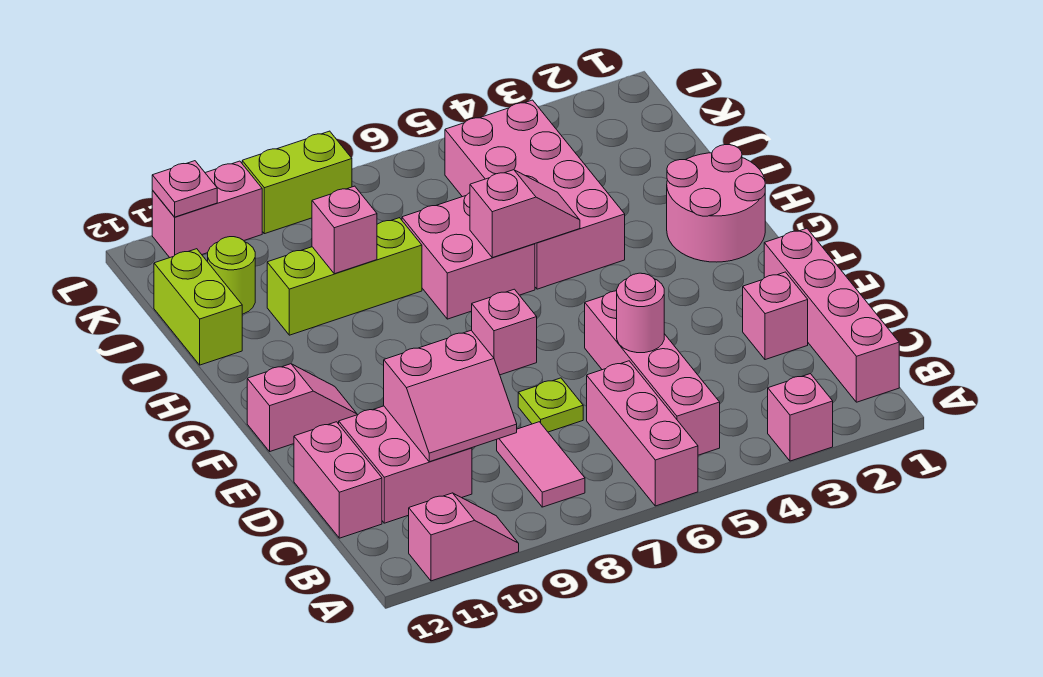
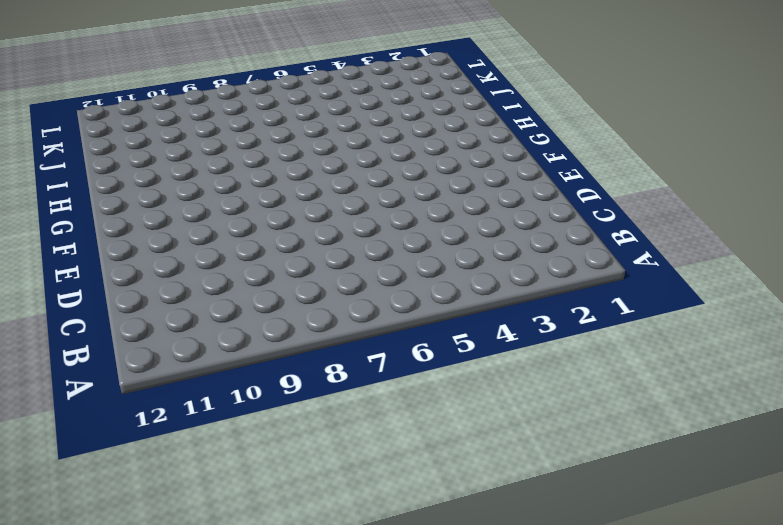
none -> pink 1x1 brick [768,374,833,461]
none -> pink 1x3 brick [587,361,698,506]
none -> pink 1x2 slope [409,493,519,581]

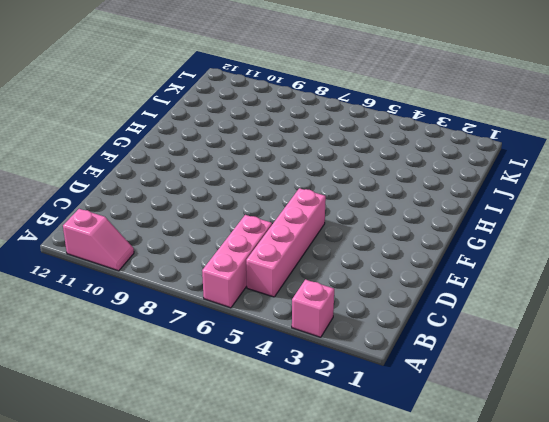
none -> pink 1x4 brick [764,228,899,402]
none -> pink 1x2 tile [497,422,585,507]
none -> pink 2x2 brick [339,406,472,523]

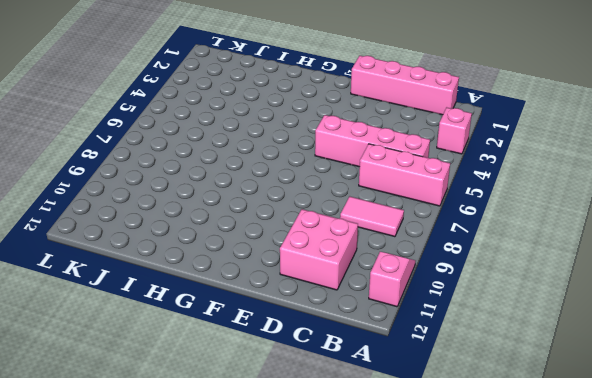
none -> pink 1x2 brick [294,422,382,538]
none -> pink 1x1 brick [743,272,808,360]
none -> lime 1x1 plate [518,378,583,432]

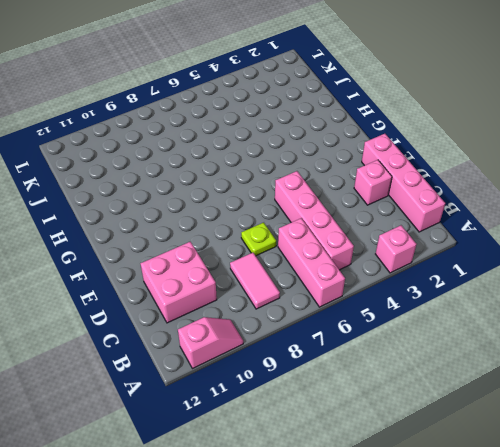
none -> pink 1x2 brick [294,422,382,538]
none -> pink 1x1 brick [472,289,537,375]
none -> pink 1x2 slope [247,364,357,451]

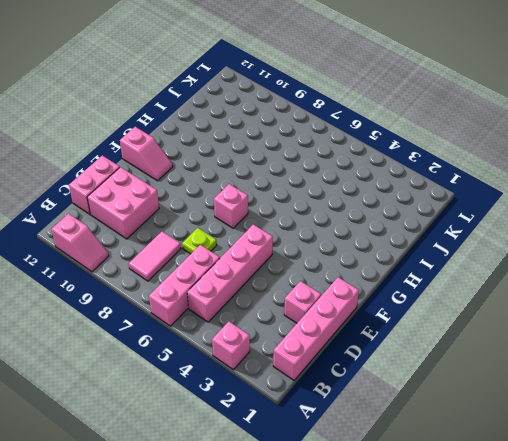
none -> pink 2x2 round brick [667,145,765,262]
none -> pink 2x4 brick [445,100,625,289]
none -> pink 2x2 brick [402,193,535,319]

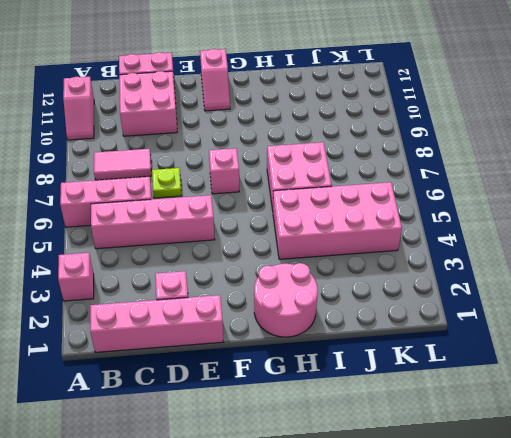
none -> lime 1x3 brick [267,218,422,335]
none -> lime 1x2 brick [154,249,242,365]
none -> lime 1x1 round brick [208,237,255,314]

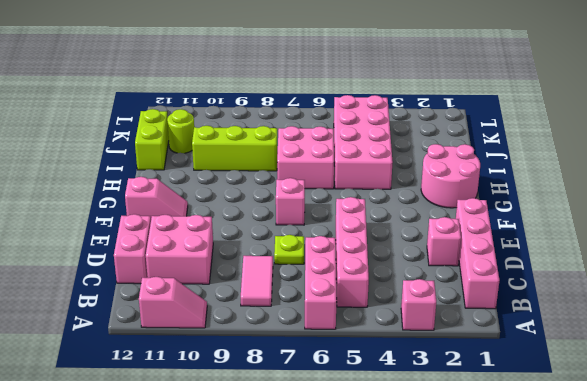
none -> lime 1x2 brick [242,131,352,234]
none -> pink 1x2 brick [152,161,262,257]
none -> pink 2x2 slope [384,331,517,462]

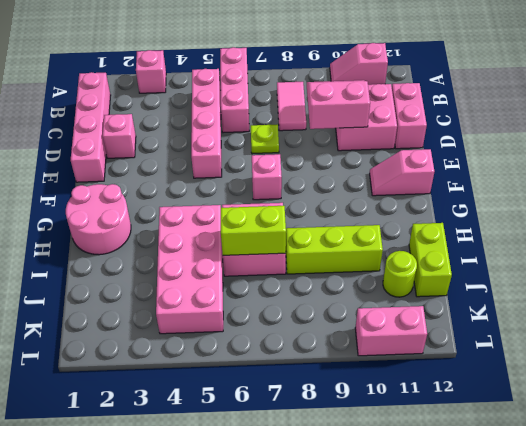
lime 1x2 brick [221,206,286,255] -> lime 1x2 brick moved to [242,131,352,234]
none -> pink 1x1 round brick [617,273,664,353]
none -> pink 1x2 slope [470,170,580,258]
none -> pink 1x1 brick [312,186,377,274]

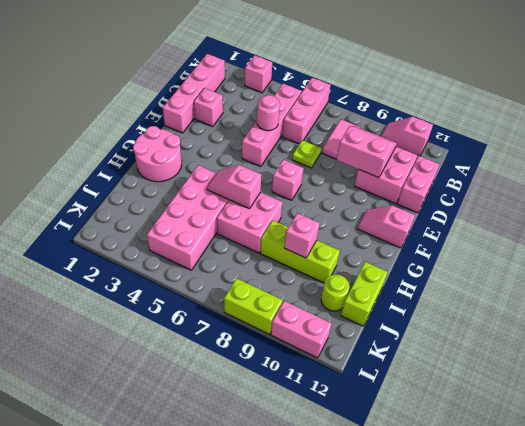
none -> pink 1x1 plate [152,161,217,217]

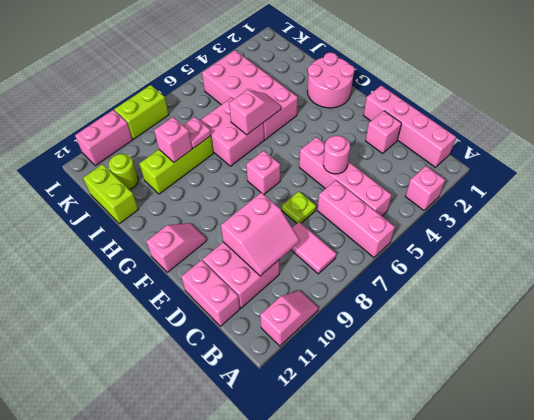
pink 1x1 plate [183,117,211,148] -> pink 1x1 plate moved to [152,161,217,217]

